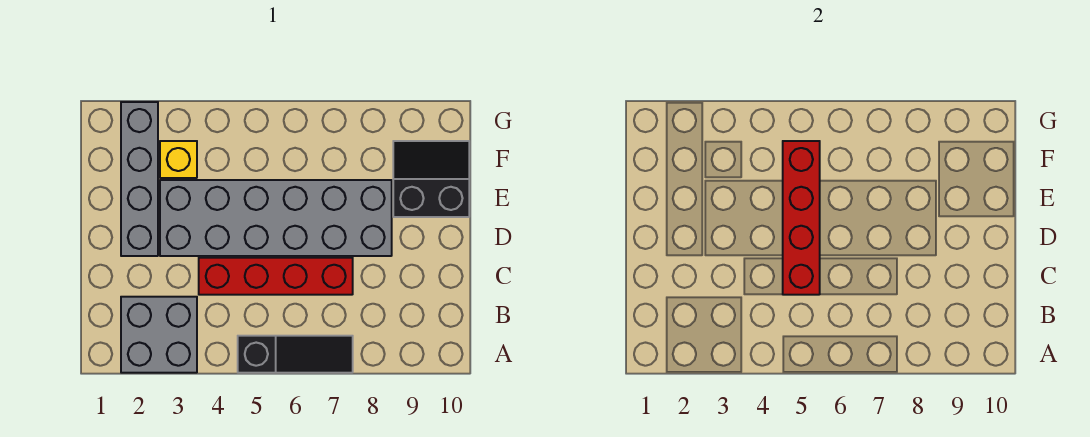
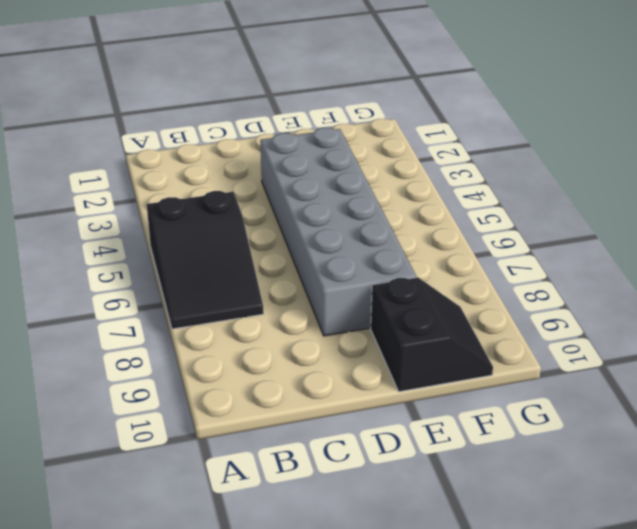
black 2x3 slope [147,191,264,329] -> black 1x3 slope [238,336,353,373]
none -> grey 2x2 brick [121,297,197,373]
none -> red 1x4 brick [199,258,353,295]

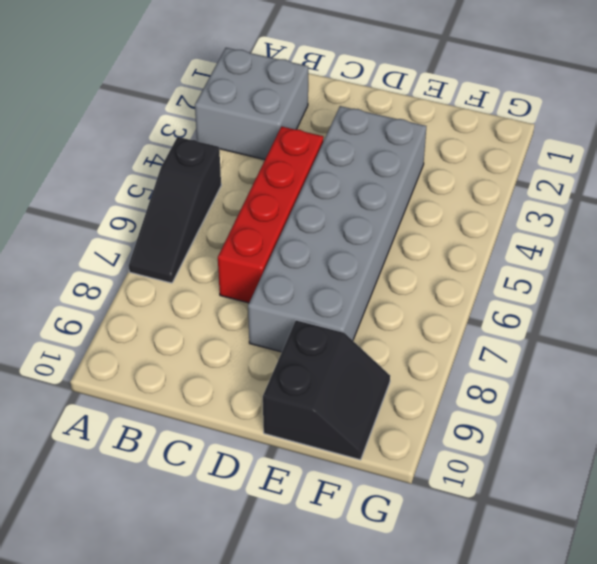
none -> grey 1x4 brick [121,102,158,256]
none -> yellow 1x1 brick [160,141,197,178]

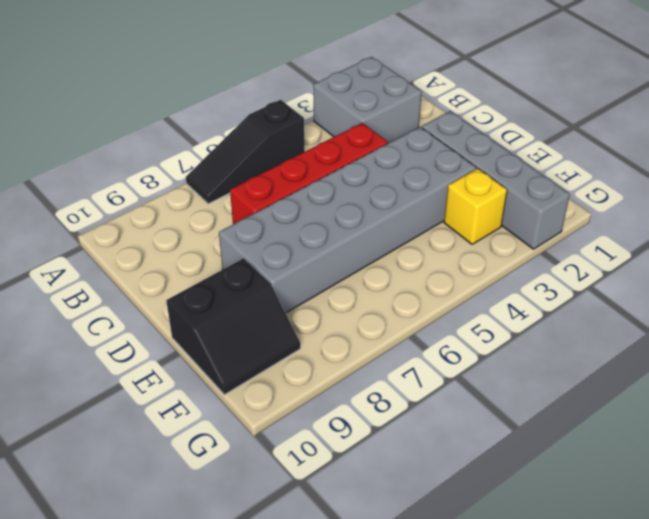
none -> red 1x4 brick [783,141,820,295]

